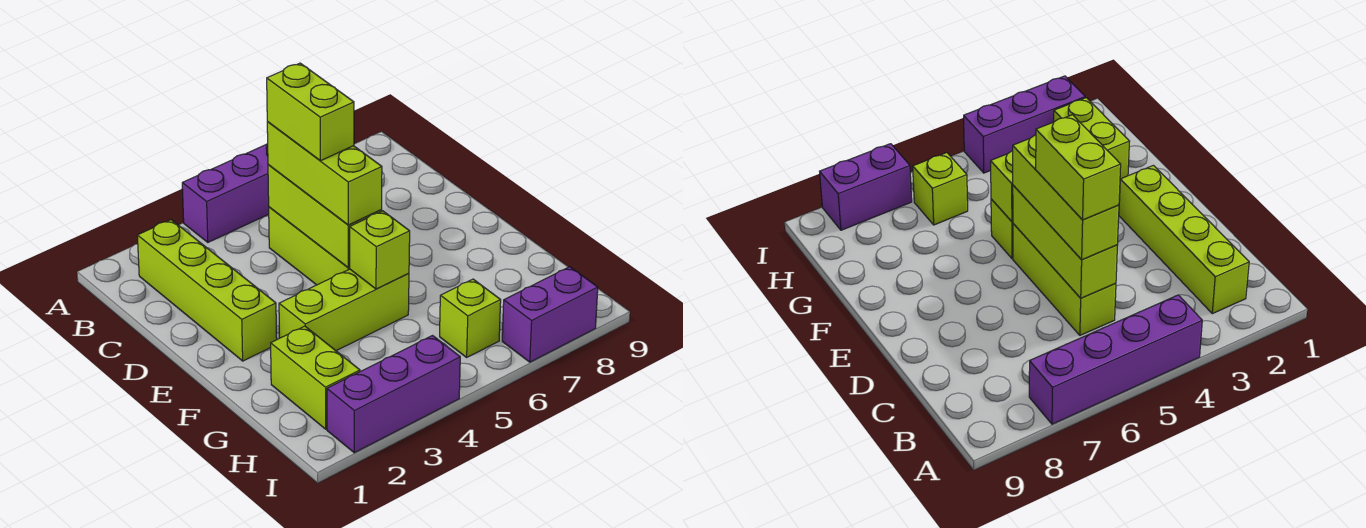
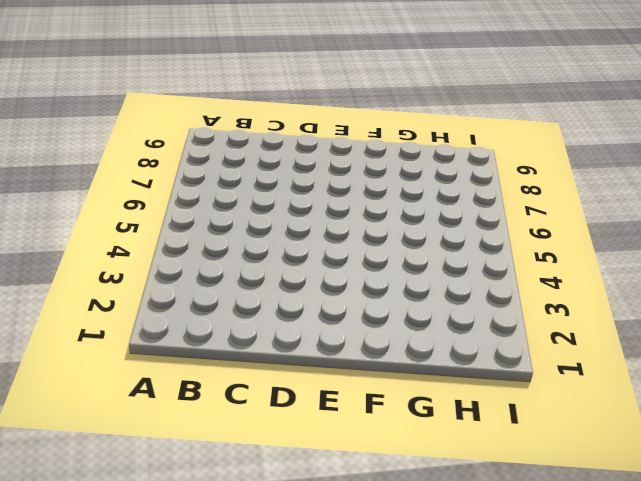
none -> purple 1x4 brick [182,144,269,242]
none -> lime 1x4 brick [137,220,277,361]
none -> lime 1x3 brick [269,207,350,285]

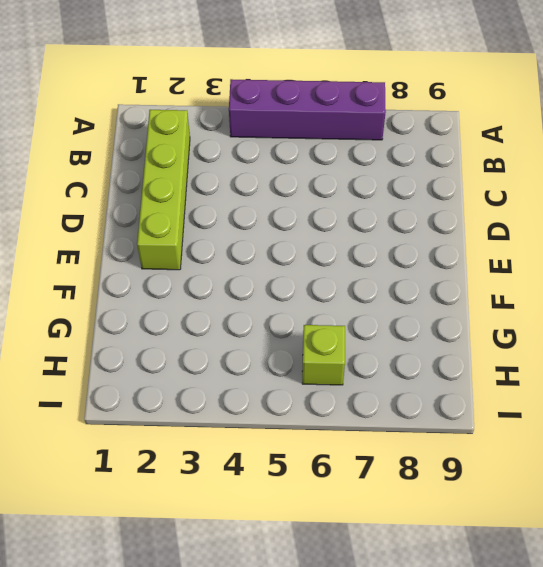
none -> lime 1x3 brick [269,207,350,285]
none -> lime 1x3 brick [279,269,409,351]
none -> lime 1x2 brick [271,326,360,429]

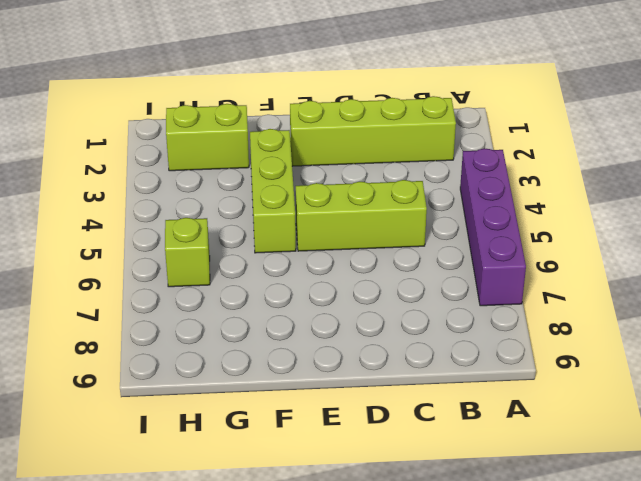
none -> purple 1x3 brick [327,336,460,453]
none -> purple 1x2 brick [502,267,598,362]
none -> lime 1x3 brick [268,165,382,267]

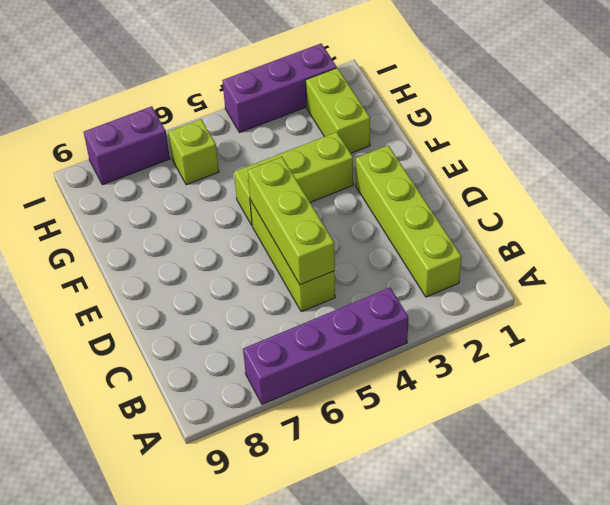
none -> lime 1x1 brick [349,211,410,289]
none -> lime 1x3 brick [267,122,382,225]
none -> lime 1x2 brick [267,63,354,161]

